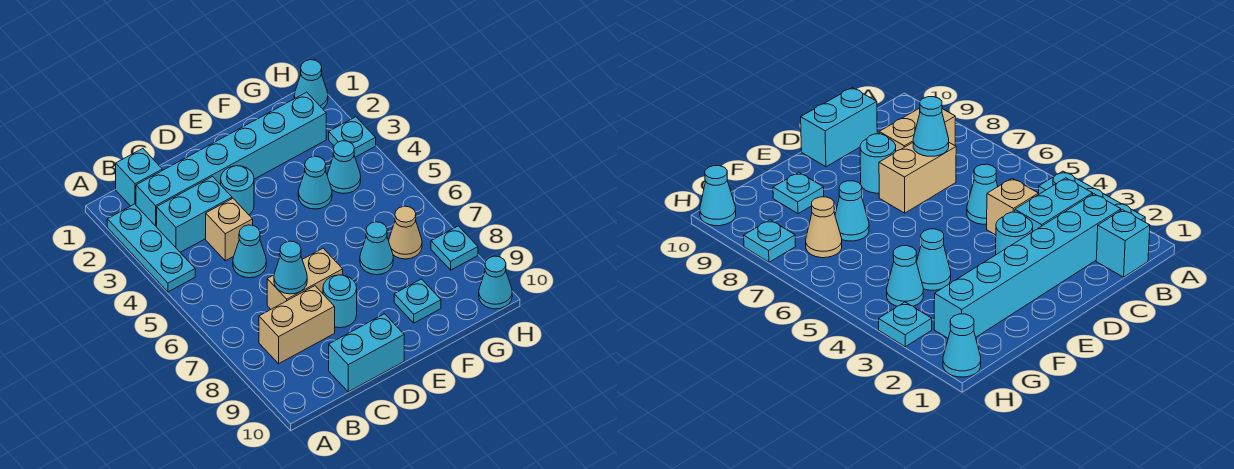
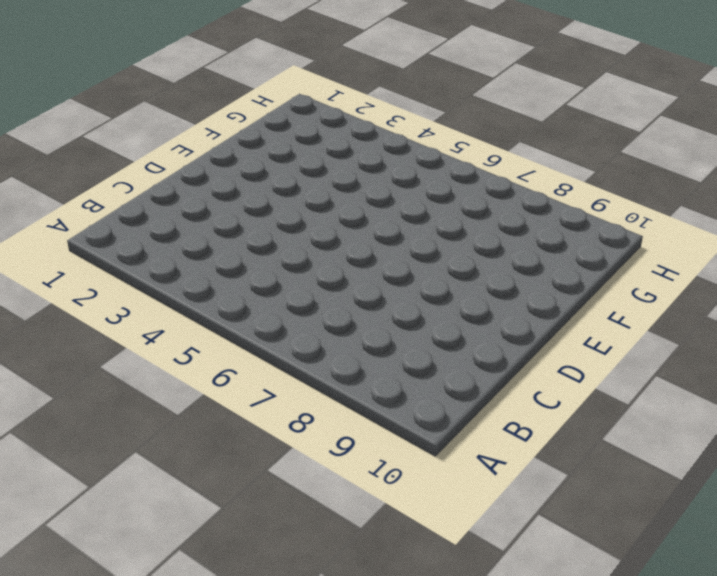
none -> cyan 1x3 plate [107,204,195,292]
none -> cyan 1x1 brick [116,148,162,206]
none -> cyan 1x6 brick [136,92,326,227]

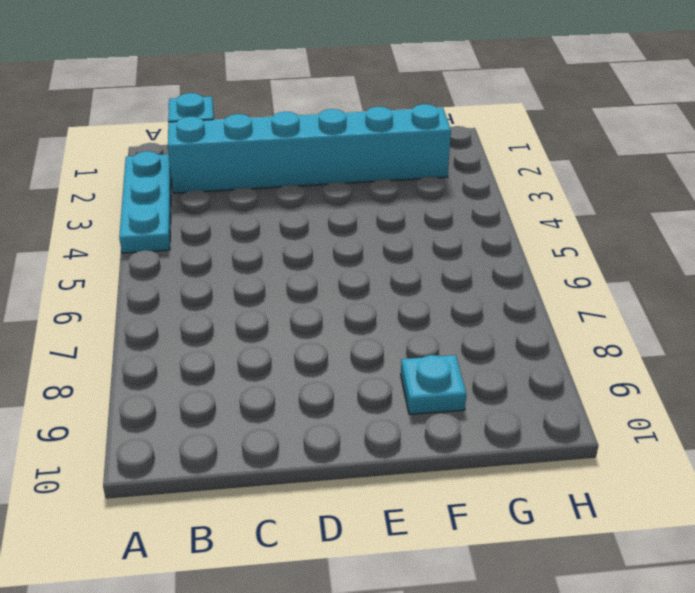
none -> cyan 1x2 brick [157,177,232,252]
none -> tan 1x2 brick [259,286,335,364]
none -> tan 1x1 brick [206,198,253,261]

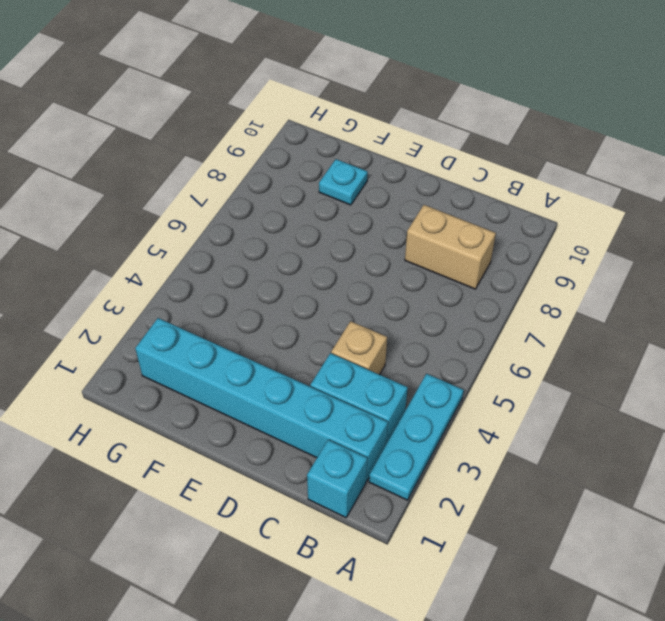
none -> cyan 1x1 cone [233,225,266,278]
none -> tan 1x2 brick [267,248,343,309]
none -> cyan 1x2 brick [329,314,404,392]

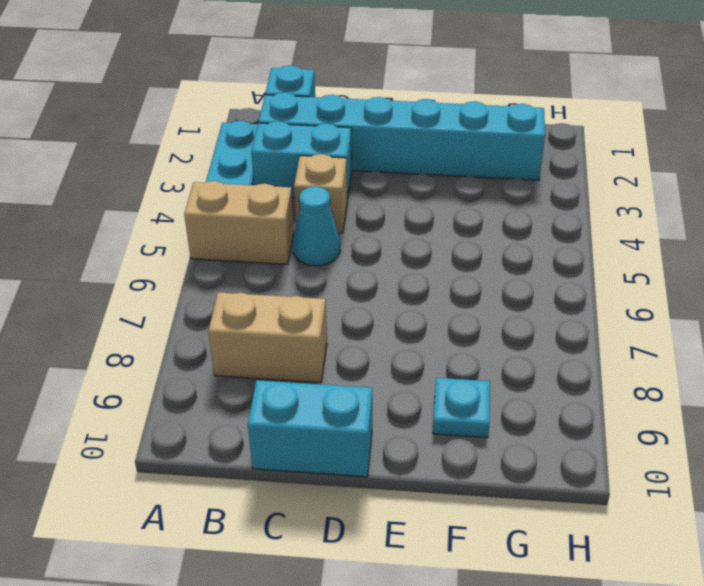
tan 1x2 brick [184,181,294,264] -> tan 1x2 brick moved to [267,248,343,309]
none -> cyan 1x1 round brick [221,166,254,215]
none -> cyan 1x1 round brick [323,275,357,328]
none -> cyan 1x1 cone [298,156,332,209]

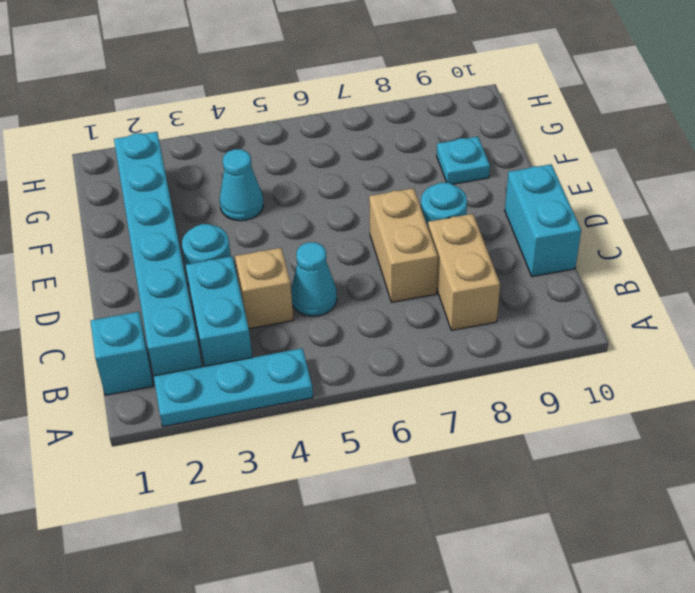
none -> cyan 1x1 cone [360,222,393,275]
none -> cyan 1x1 cone [327,141,361,193]
none -> tan 1x1 cone [389,206,422,259]

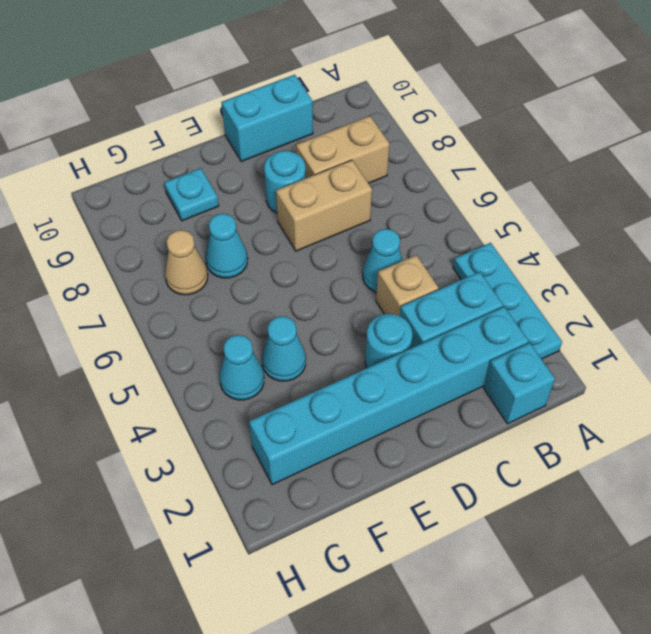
none -> cyan 1x1 cone [294,60,328,109]
none -> cyan 1x1 plate [329,117,376,157]
none -> cyan 1x1 plate [431,226,478,270]

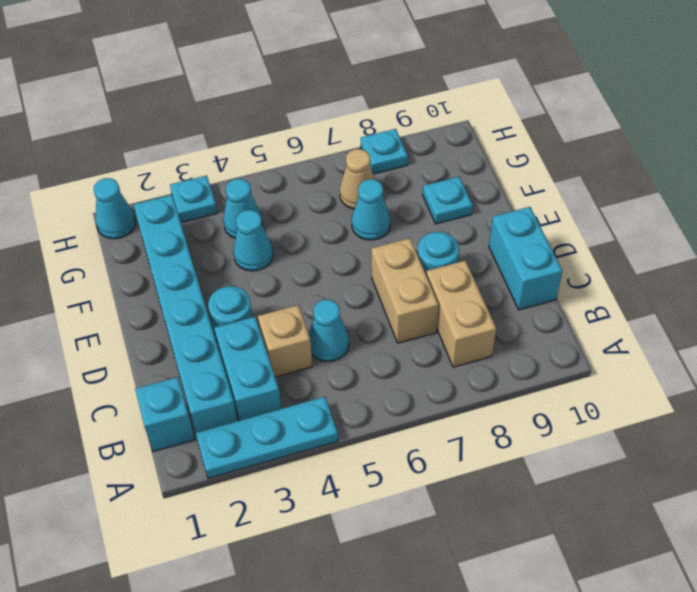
none -> cyan 1x1 cone [479,256,512,309]
none -> cyan 1x1 cone [274,241,307,294]

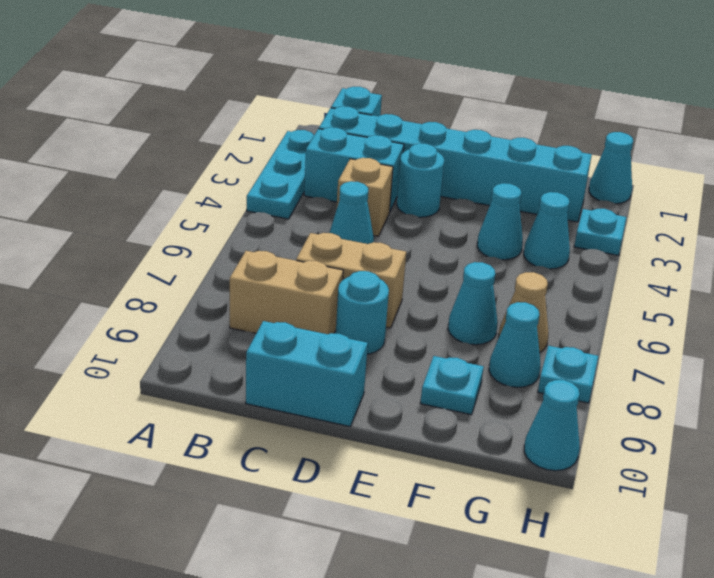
cyan 1x1 cone [489,302,541,387] -> cyan 1x1 cone moved to [274,241,307,294]

